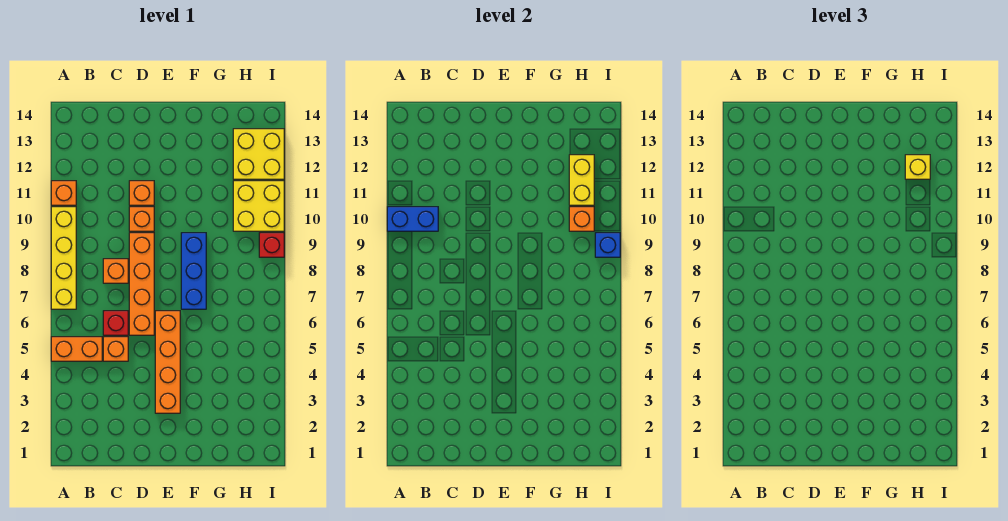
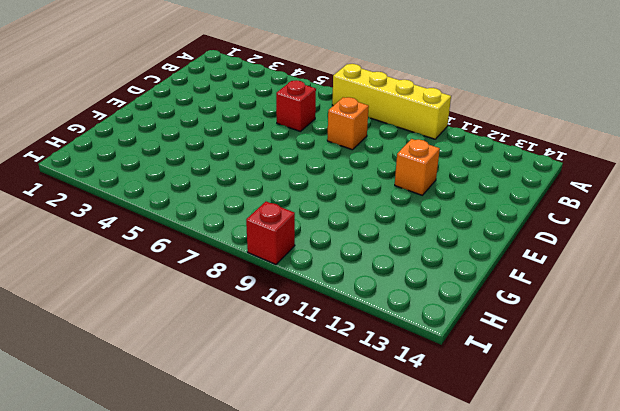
none -> orange 1x2 brick [51,337,102,361]
none -> orange 1x1 brick [51,181,76,205]
none -> orange 1x1 brick [103,337,128,361]

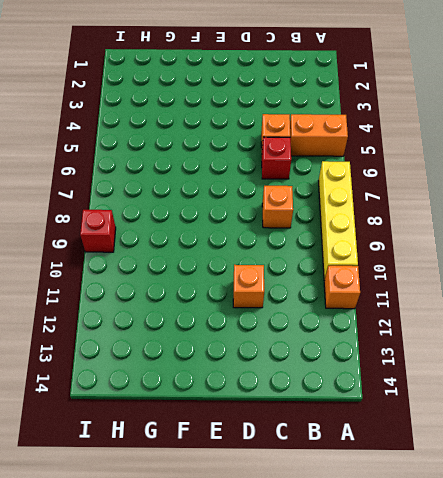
none -> orange 1x4 brick [129,233,154,335]
none -> orange 1x1 brick [129,207,154,231]
none -> orange 1x4 brick [155,311,180,413]

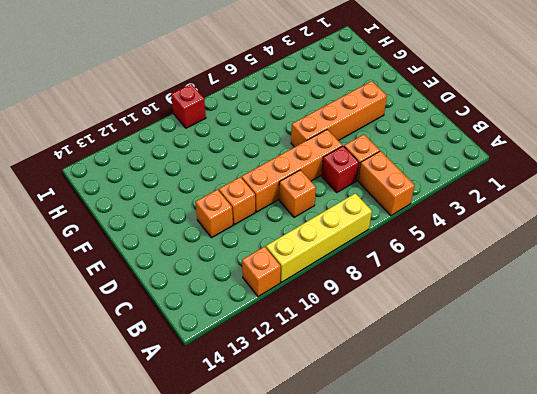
none -> blue 1x3 brick [181,233,206,309]
none -> yellow 2x2 brick [233,181,284,231]
none -> yellow 2x2 brick [233,129,284,179]

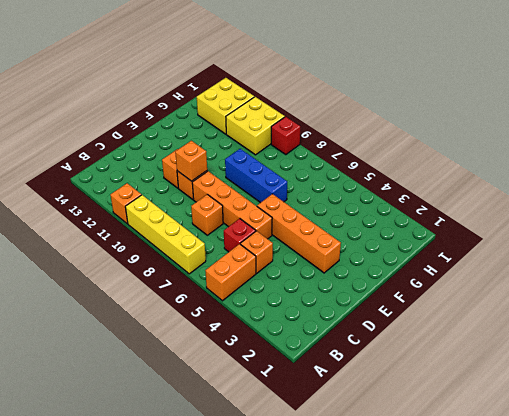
orange 1x1 brick [175,141,207,181] -> orange 1x1 brick moved to [569,207,594,231]
none -> blue 1x2 brick [387,207,438,231]
none -> yellow 1x2 brick [569,155,594,205]
none -> blue 1x1 brick [595,233,620,257]

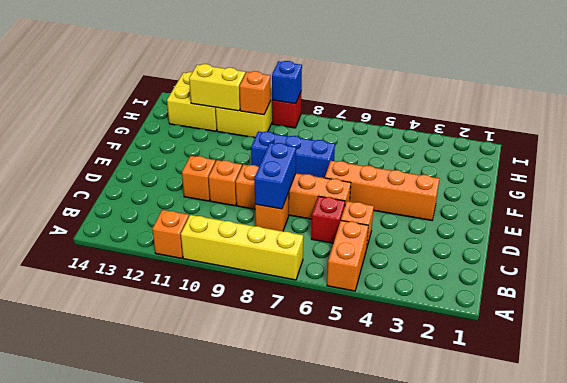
blue 1x2 brick [254,143,296,209] -> blue 1x2 brick moved to [387,207,438,231]
none -> yellow 1x1 brick [905,155,930,179]

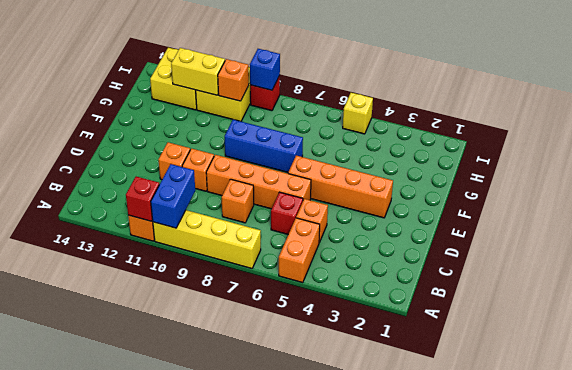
red 1x1 brick [126,177,159,221] -> none
yellow 1x1 brick [343,93,373,134] -> yellow 1x1 brick moved to [905,155,930,179]

